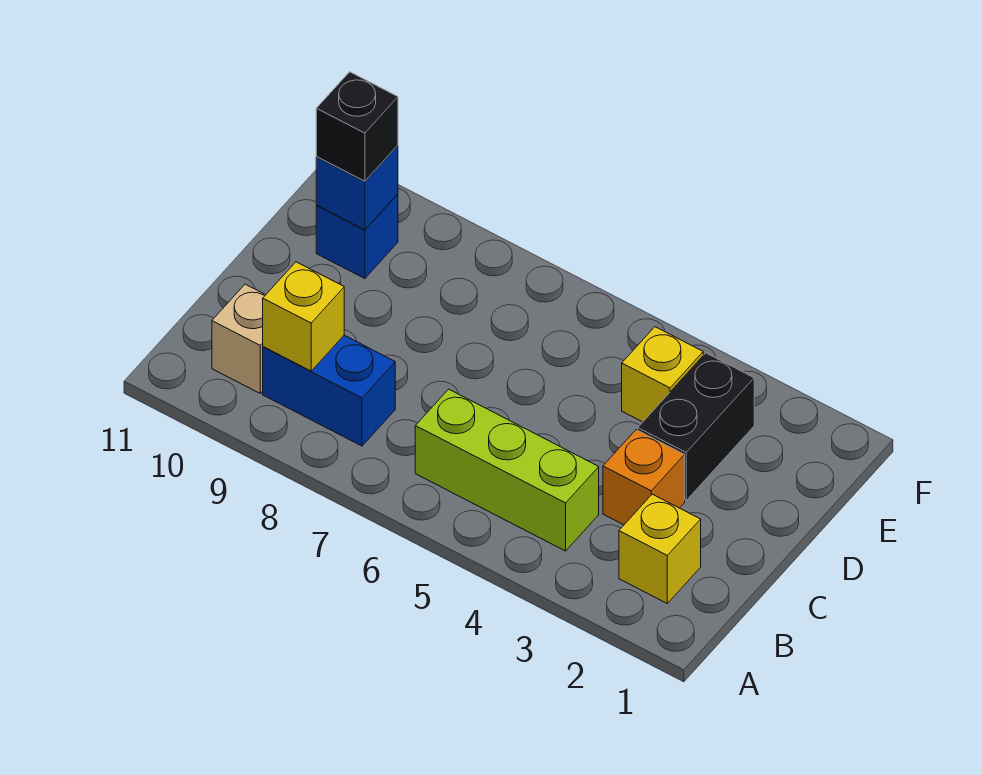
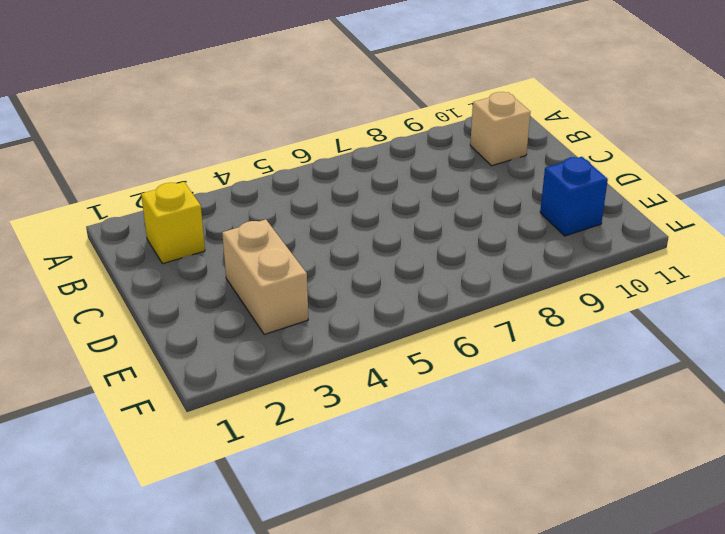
tan 1x2 brick [222,219,308,334] -> black 1x2 brick [638,353,754,500]
none -> lime 1x3 brick [415,389,599,551]
none -> blue 1x2 brick [263,335,395,446]

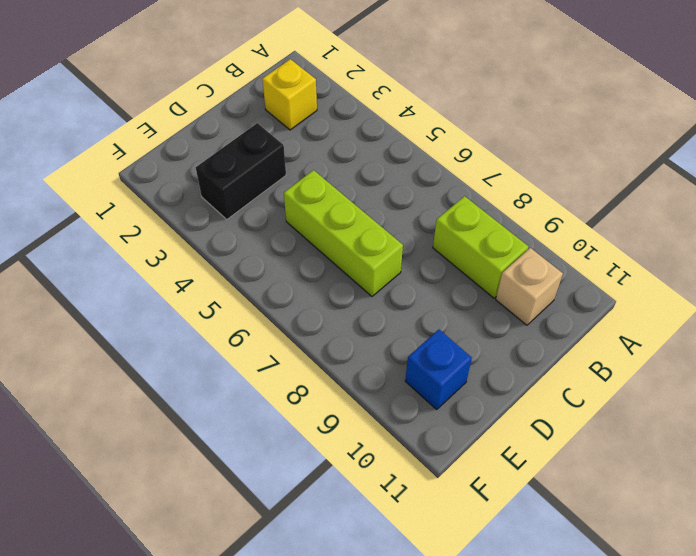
lime 1x2 brick [433,196,528,298] -> blue 1x2 brick [263,335,395,446]
lime 1x3 brick [284,170,403,296] -> lime 1x3 brick moved to [415,389,599,551]
none -> orange 1x1 brick [603,430,685,525]
none -> yellow 1x1 brick [622,327,703,422]

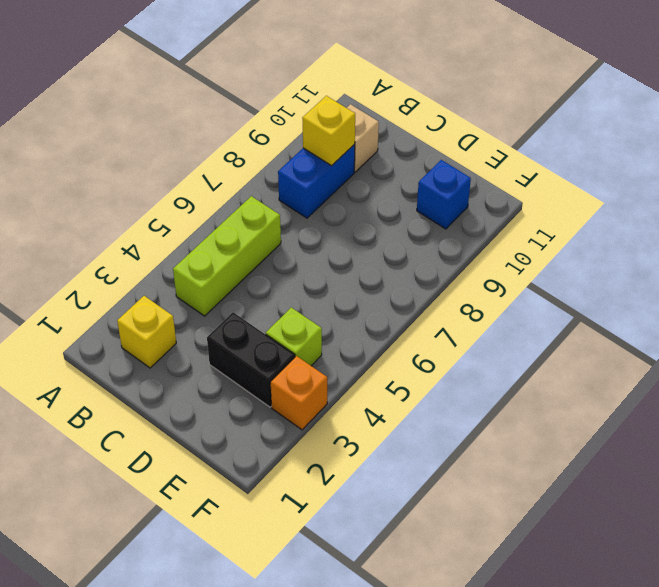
lime 1x1 brick [266,307,322,366] -> yellow 1x1 brick [622,327,703,422]
orange 1x1 brick [270,356,327,430] -> orange 1x1 brick moved to [603,430,685,525]
none -> blue 1x1 brick [316,145,398,230]
none -> black 1x1 brick [316,72,398,181]

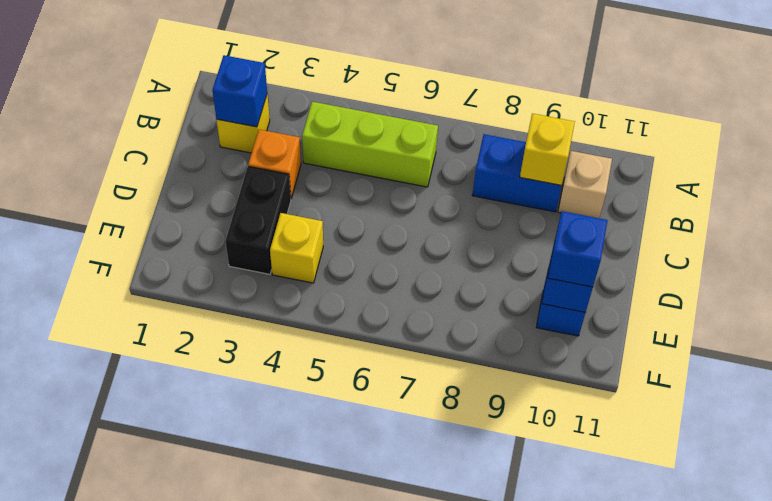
blue 1x1 brick [212,55,267,127] -> none
blue 1x1 brick [548,211,608,287] -> black 1x1 brick [316,72,398,181]

